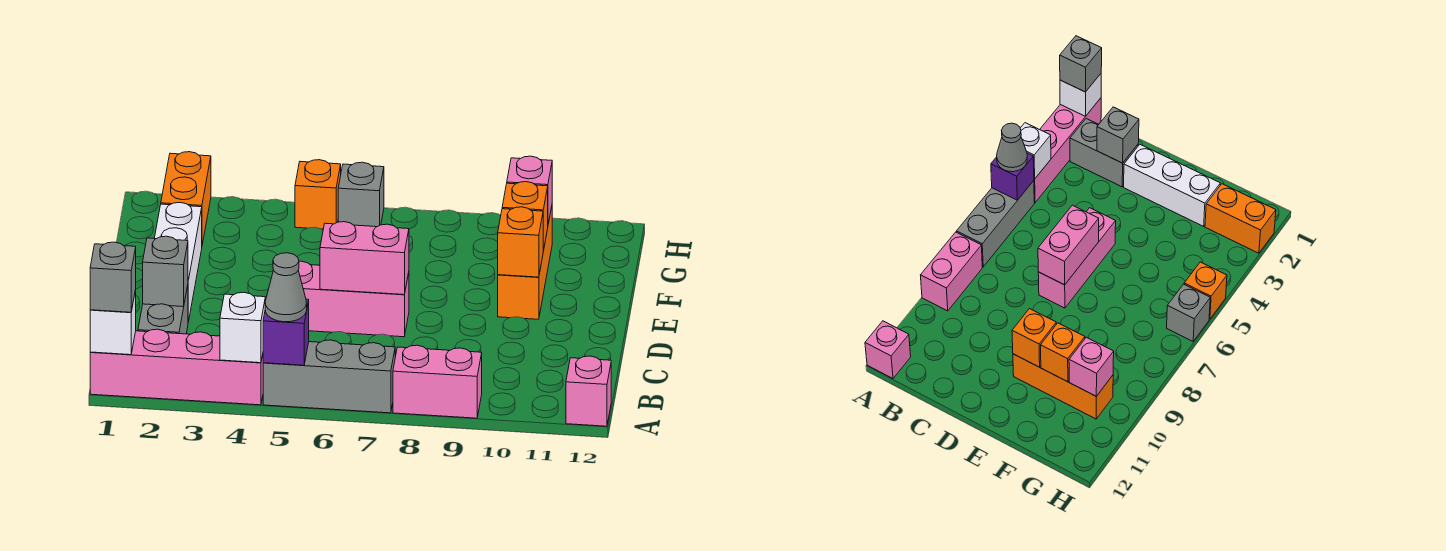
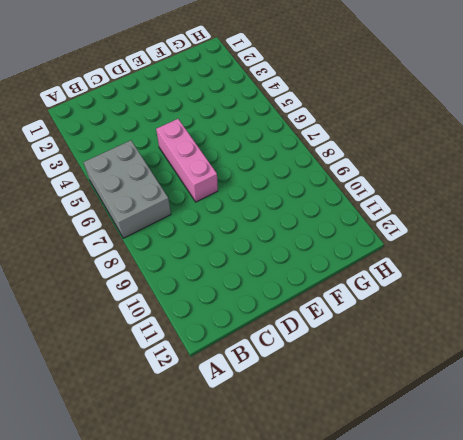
grey 2x3 brick [83,140,171,238] -> grey 1x3 brick [263,340,395,413]
none -> pink 1x4 brick [90,329,263,405]
none -> pink 1x2 brick [393,345,482,418]
none -> pink 1x1 brick [566,356,611,426]

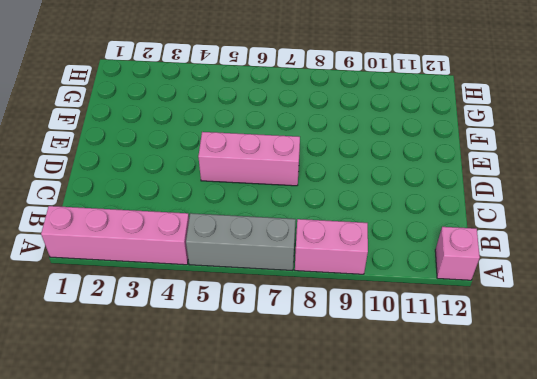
none -> grey 1x2 brick [138,286,188,334]
none -> white 1x3 brick [154,202,202,322]
none -> orange 1x3 brick [498,207,552,319]

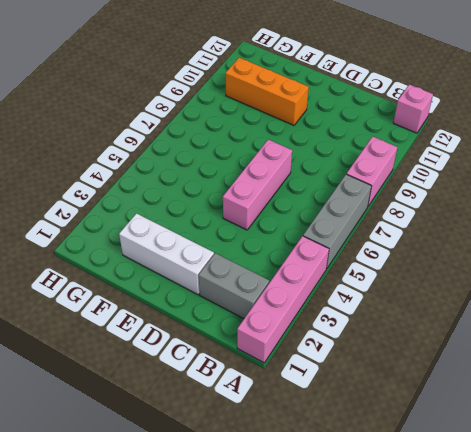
none -> orange 1x2 brick [161,152,211,244]
none -> orange 1x1 brick [295,160,341,229]
none -> grey 1x1 brick [338,162,384,227]

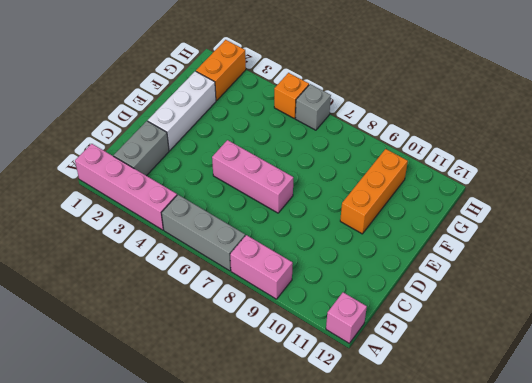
none -> white 1x1 brick [90,290,136,355]
none -> white 1x1 brick [220,292,265,363]
none -> purple 1x1 brick [263,299,309,365]

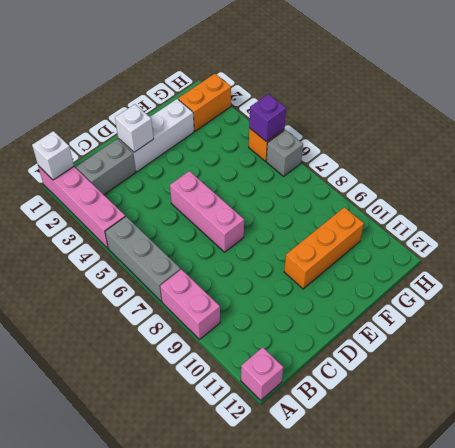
white 1x1 brick [115,104,154,152] -> white 1x1 brick moved to [220,292,265,363]
purple 1x1 brick [249,94,286,142] -> purple 1x1 brick moved to [263,299,309,365]
none -> grey 1x1 brick [143,236,188,307]
none -> pink 1x2 brick [320,222,409,295]
none -> orange 1x1 brick [498,207,543,277]

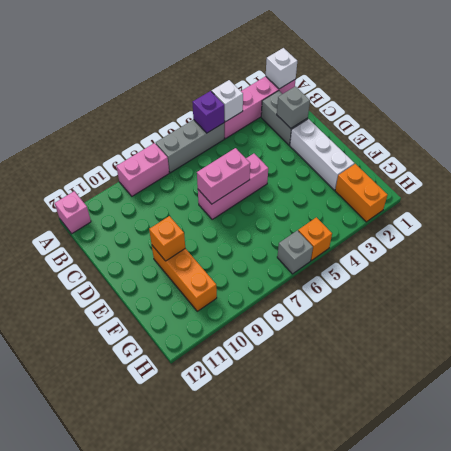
none -> orange 1x1 brick [502,182,548,251]
none -> pink 1x1 brick [507,156,552,224]
none -> grey 1x1 brick [90,242,136,312]

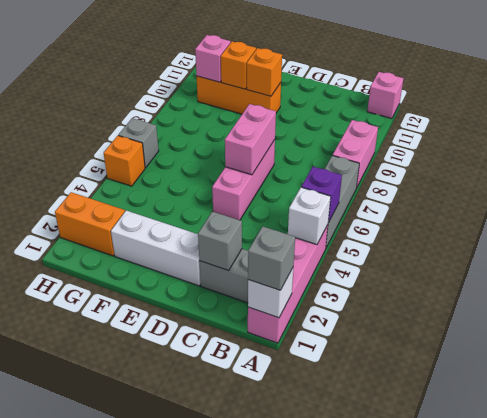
none -> grey 1x1 cone [265,253,307,322]

